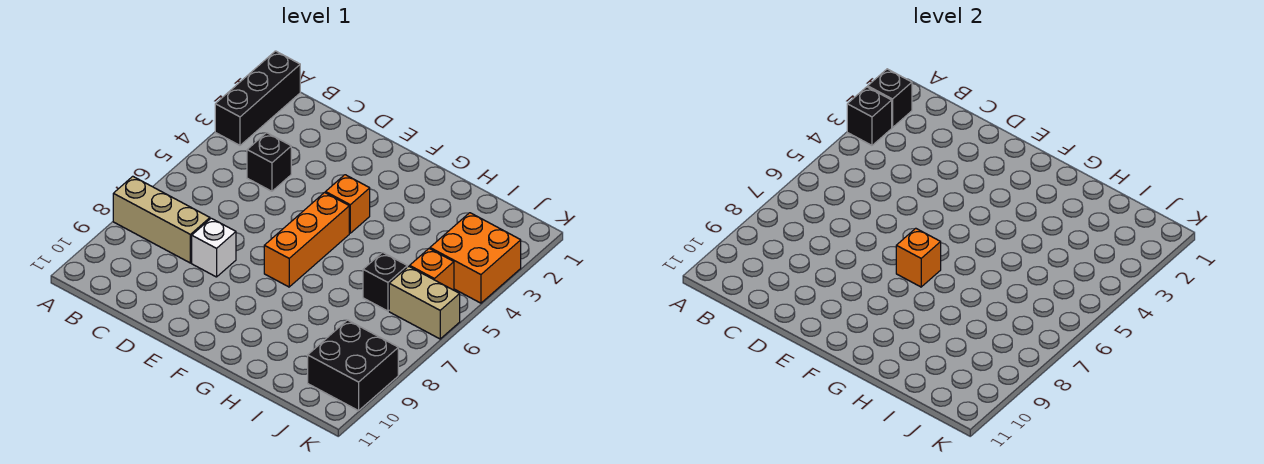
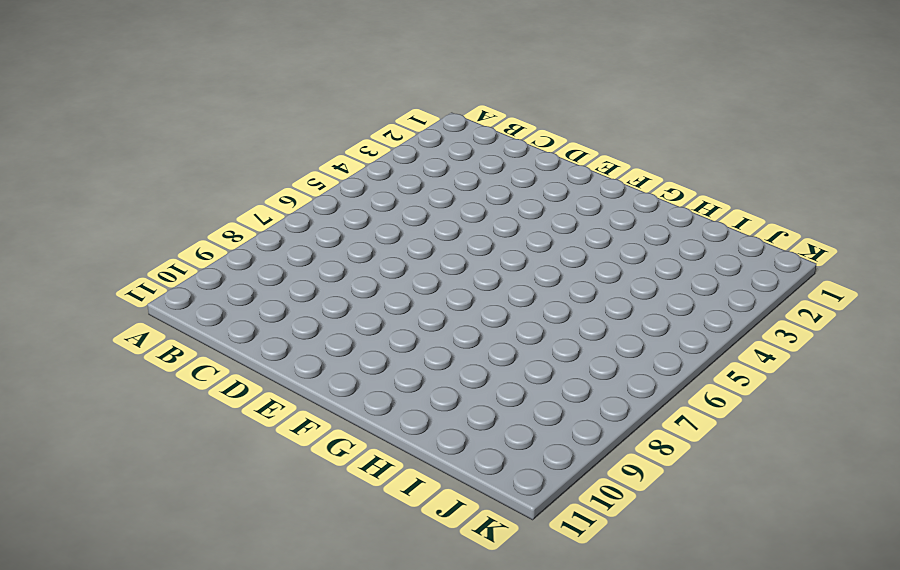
none -> black 1x3 brick [215,51,300,145]
none -> tan 1x3 brick [113,176,210,263]
none -> black 1x1 brick [247,133,291,191]

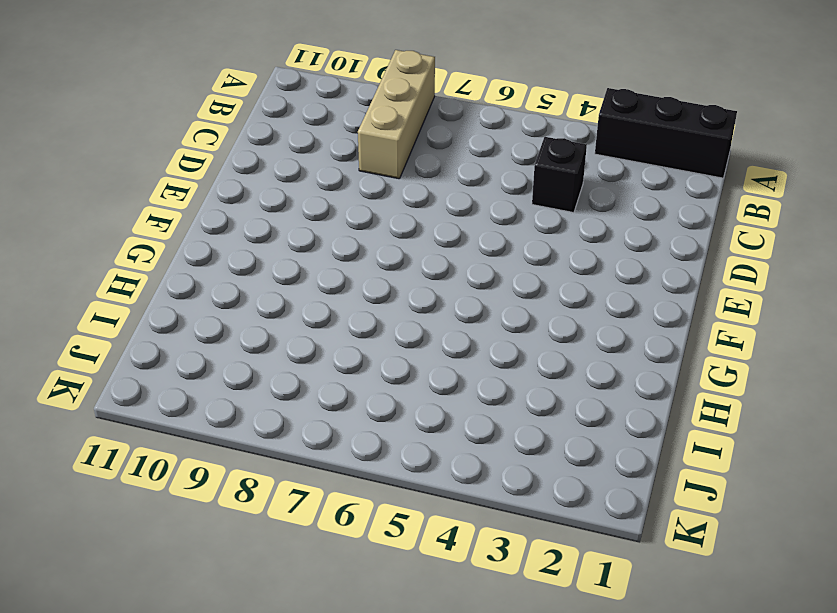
none -> white 1x1 brick [192,218,236,277]
none -> orange 1x1 brick [326,175,370,233]
none -> orange 1x3 brick [264,193,349,287]

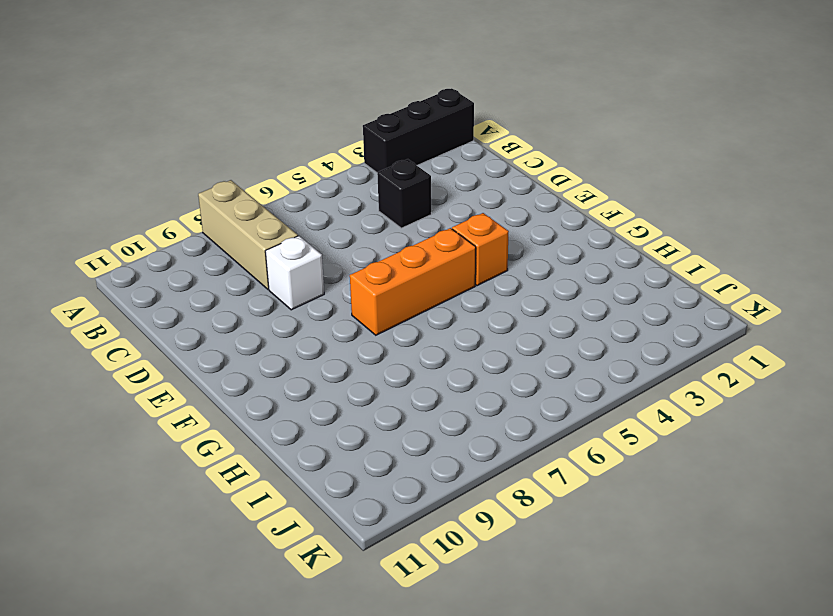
none -> black 1x1 brick [363,252,407,311]
none -> orange 2x2 brick [430,213,521,303]
none -> orange 1x1 brick [410,249,454,290]

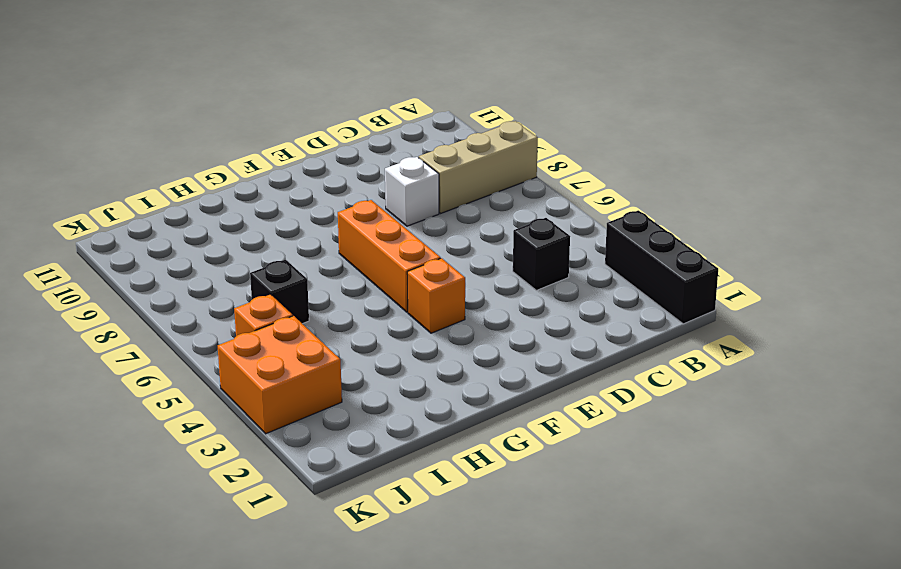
none -> tan 1x2 brick [389,266,460,339]
none -> black 2x2 brick [308,320,398,411]
none -> black 1x1 brick [868,69,912,128]

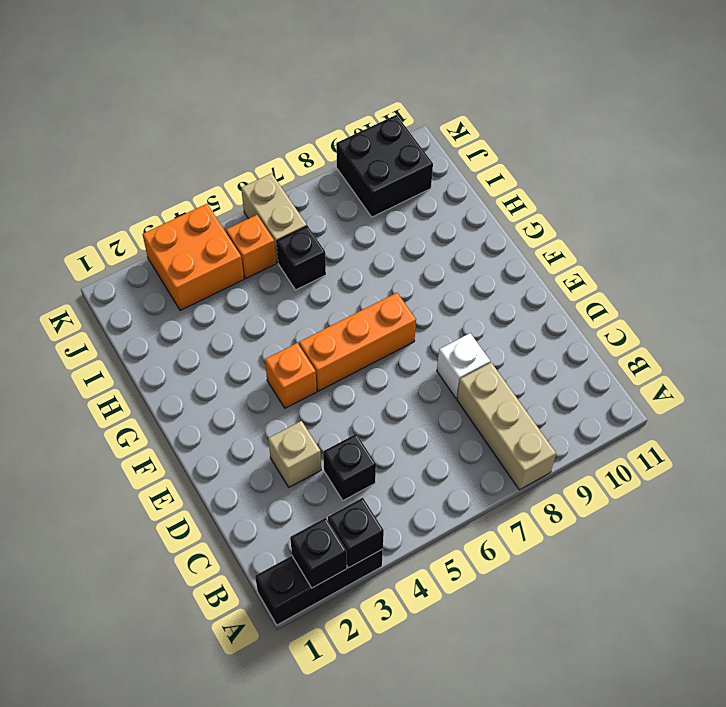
tan 1x1 brick [268,421,321,487] -> none
none -> orange 1x1 brick [896,228,941,287]

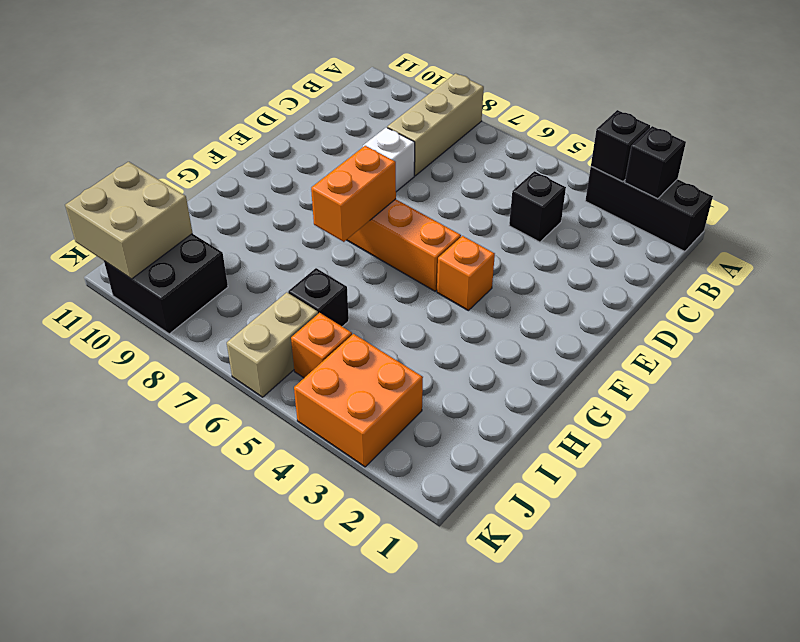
orange 1x2 brick [311,146,396,242] -> orange 1x1 brick [896,228,941,287]
tan 2x2 brick [65,162,192,279] -> none

